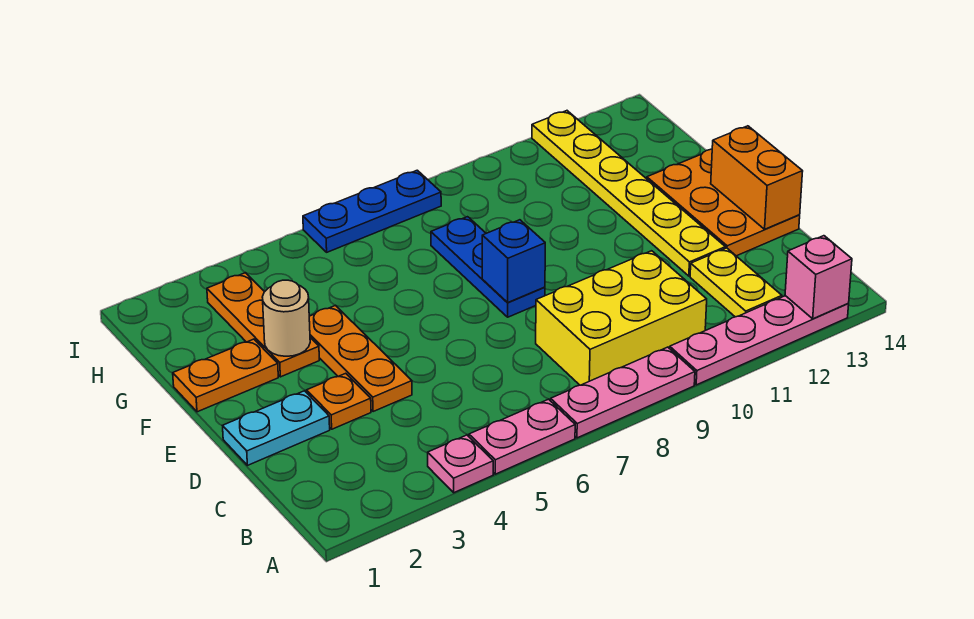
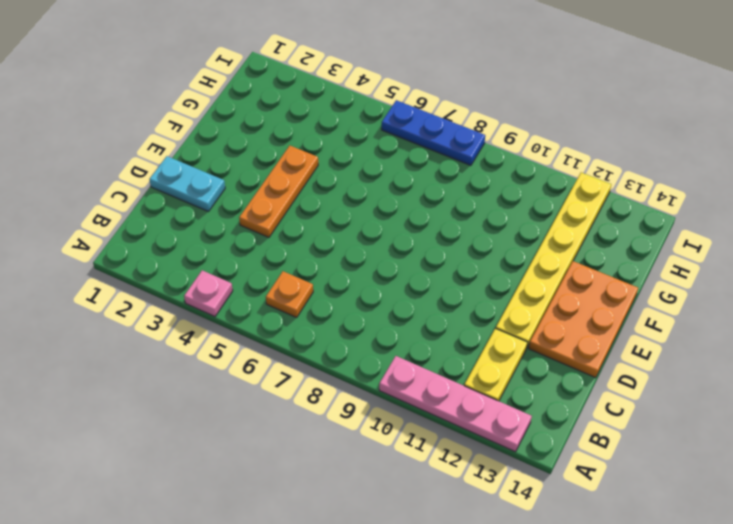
orange 1x1 plate [266,271,313,318] -> orange 1x1 plate moved to [307,373,371,429]
none -> pink 1x2 plate [469,399,575,474]
none -> pink 1x3 plate [551,347,695,438]
none -> yellow 2x3 brick [536,251,707,385]

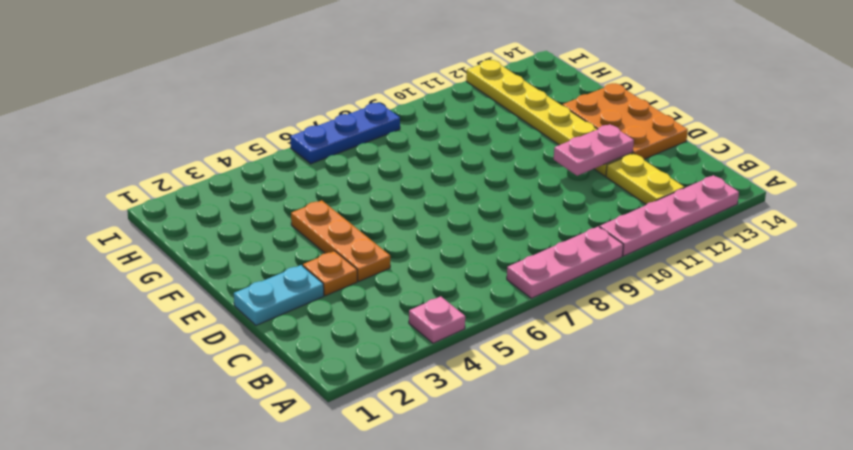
pink 1x2 plate [554,125,634,176] -> pink 1x2 plate moved to [469,399,575,474]
none -> yellow 2x3 brick [536,251,707,385]
none -> blue 1x3 plate [431,217,545,317]
none -> orange 1x2 plate [173,339,278,412]

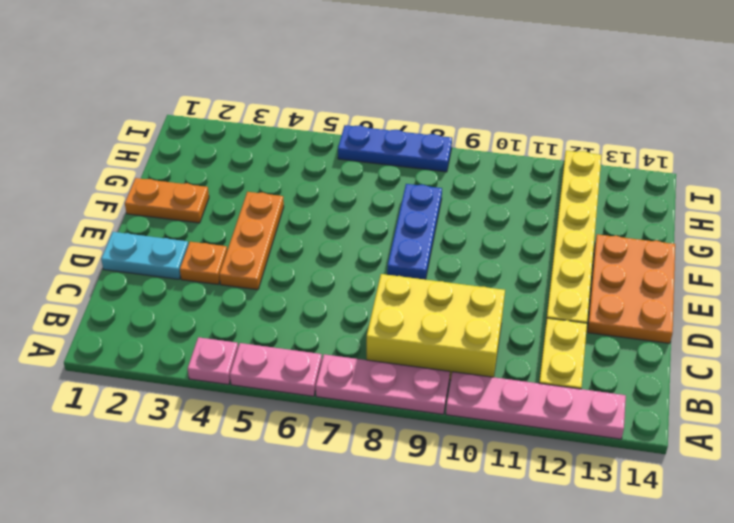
none -> orange 1x3 plate [207,273,319,377]
none -> pink 1x1 brick [785,236,852,319]
none -> orange 1x2 brick [711,126,803,229]

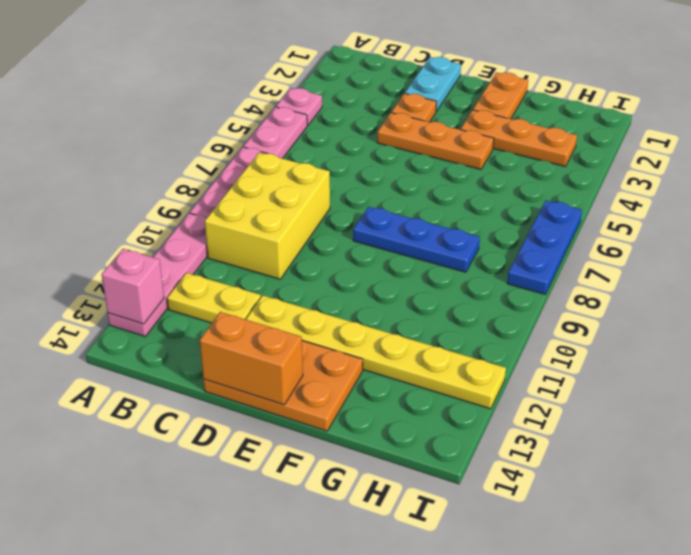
none -> blue 1x1 brick [482,220,545,303]
none -> tan 1x1 round brick [263,280,310,356]

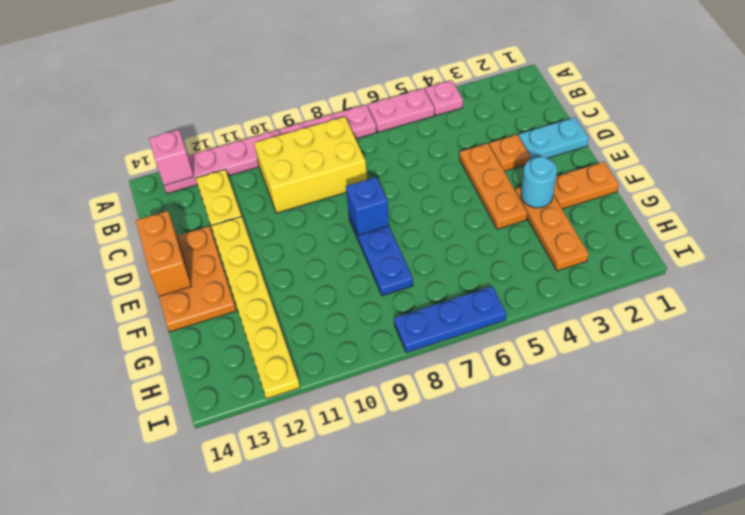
cyan 1x1 round brick [521,157,557,208] -> tan 1x1 round brick [263,280,310,356]

